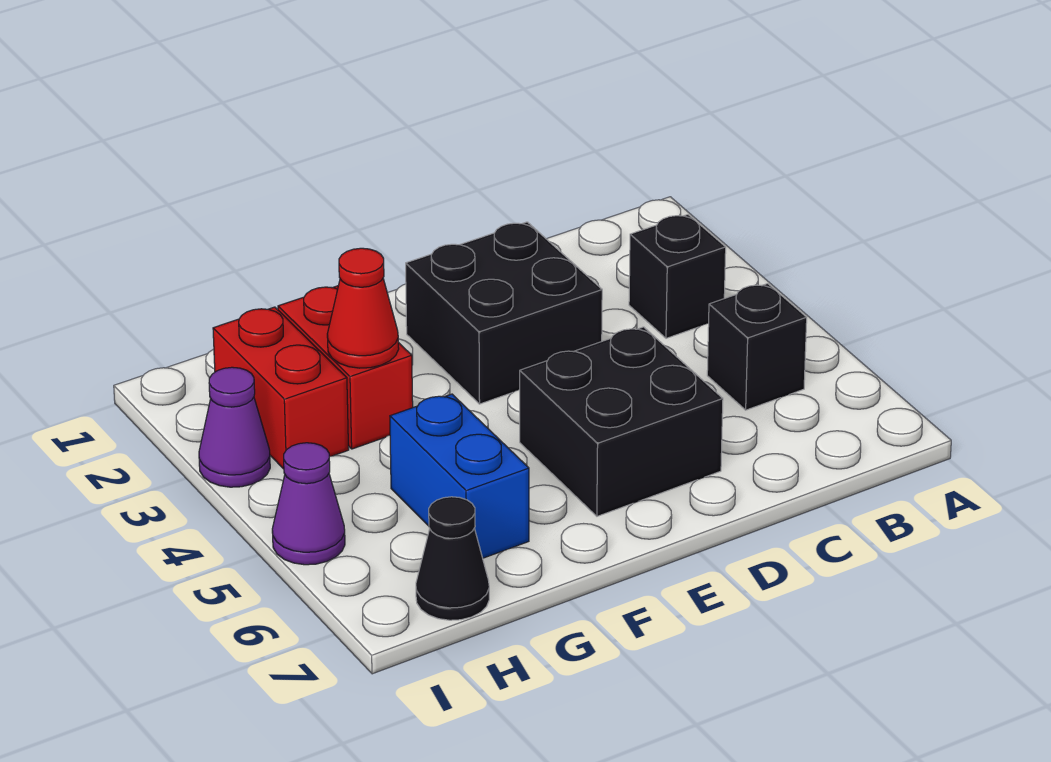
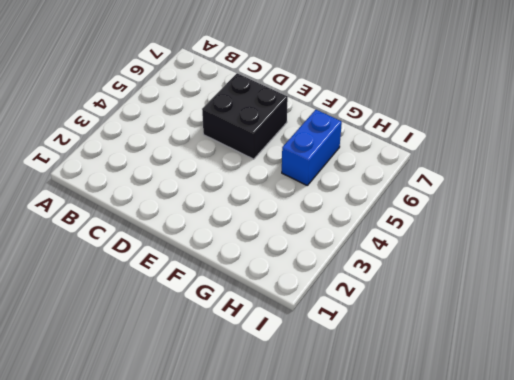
none -> black 1x1 brick [629,215,726,338]
none -> black 1x1 brick [707,284,807,410]

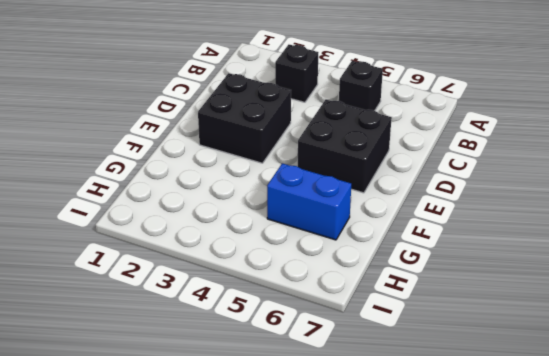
none -> red 1x2 brick [278,286,413,449]
none -> red 1x2 brick [213,307,349,469]

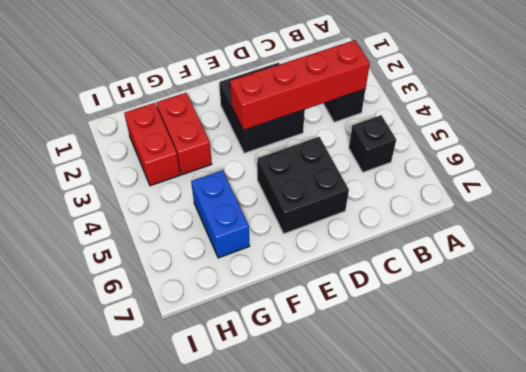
red 1x4 brick [230,40,370,130] -> none
none -> black 1x1 cone [416,497,489,620]
none -> purple 1x1 cone [199,367,270,487]

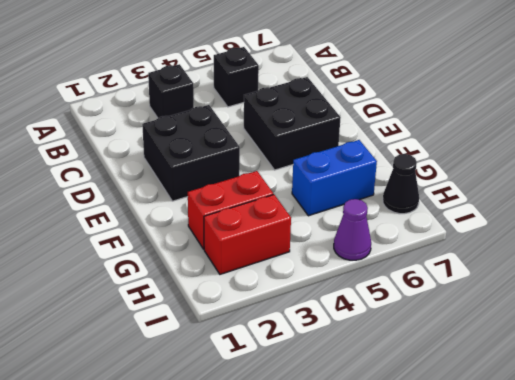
none -> purple 1x1 cone [199,367,270,487]
none -> red 1x1 cone [327,248,399,368]

